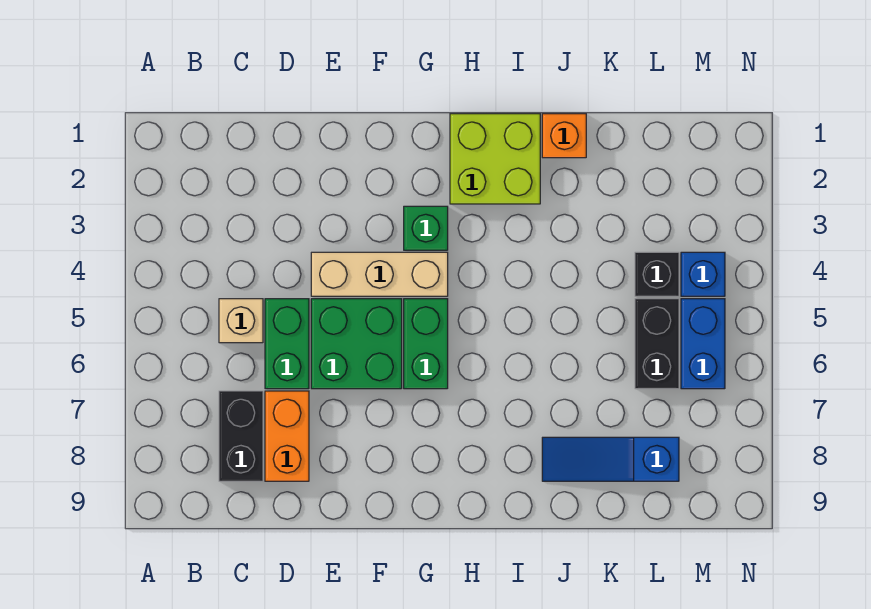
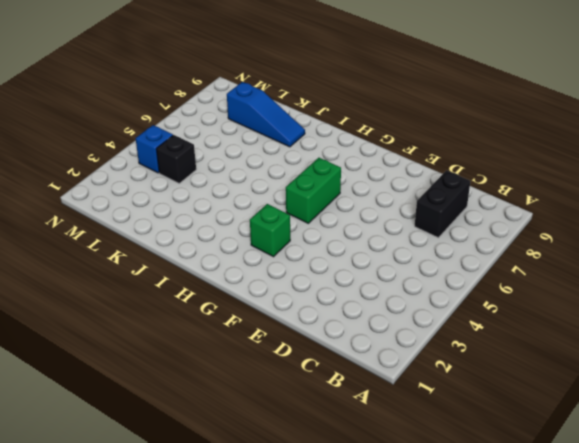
none -> tan 1x1 brick [219,299,263,343]
none -> green 1x2 brick [265,299,309,389]
none -> orange 1x2 brick [265,391,309,481]

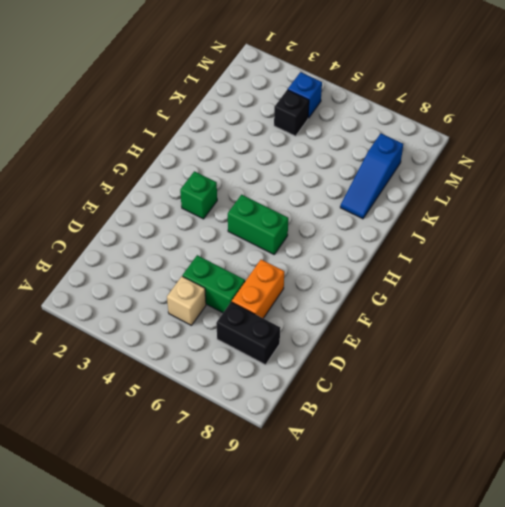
orange 1x2 brick [232,260,284,318] -> orange 1x2 brick turned to [265,391,309,481]
none -> tan 1x3 brick [311,252,448,296]
none -> green 2x2 brick [311,299,402,389]
none -> lime 2x2 brick [450,114,540,204]

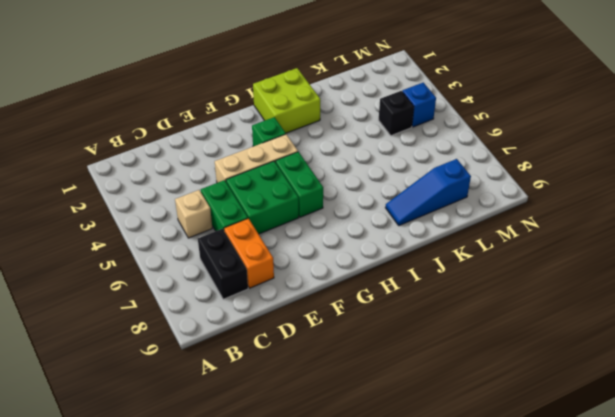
none -> orange 1x1 brick [542,114,586,158]
none -> black 1x2 brick [635,299,679,389]
none -> blue 1x2 brick [681,299,725,389]

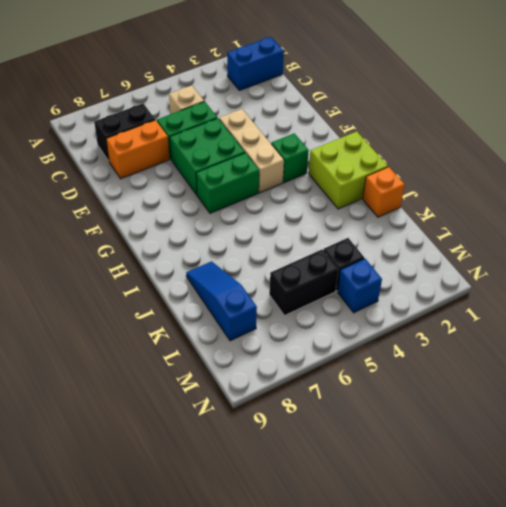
blue 1x2 brick [227,37,284,90] -> blue 1x2 brick moved to [681,299,725,389]

